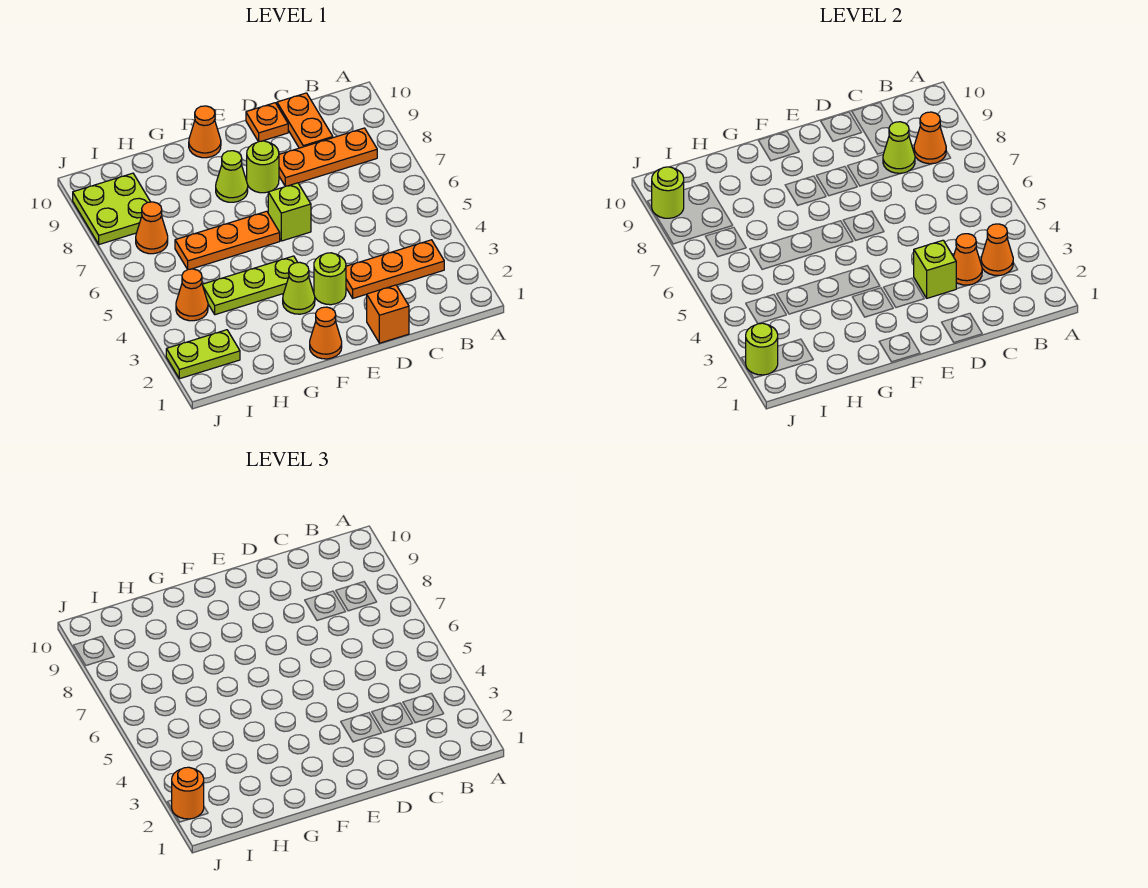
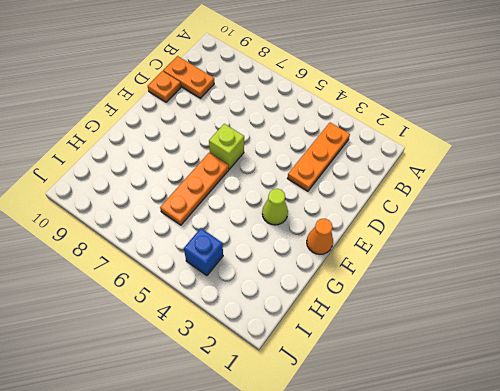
blue 1x1 brick [184,228,223,275] -> orange 1x1 cone [176,269,208,321]
none -> orange 1x3 plate [279,128,377,186]
none -> orange 1x1 brick [367,285,409,343]
none -> lime 1x1 round brick [314,253,346,305]

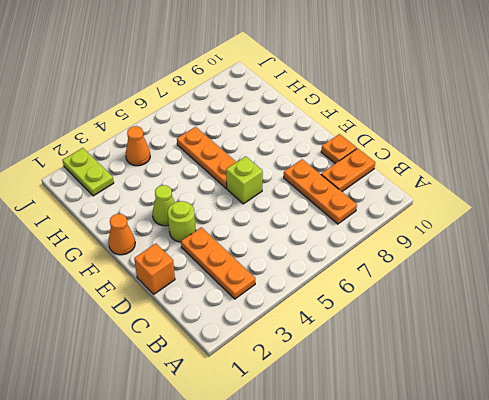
none -> lime 1x1 round brick [247,141,279,193]
none -> lime 1x3 plate [202,256,298,315]
none -> lime 1x1 cone [216,151,248,202]

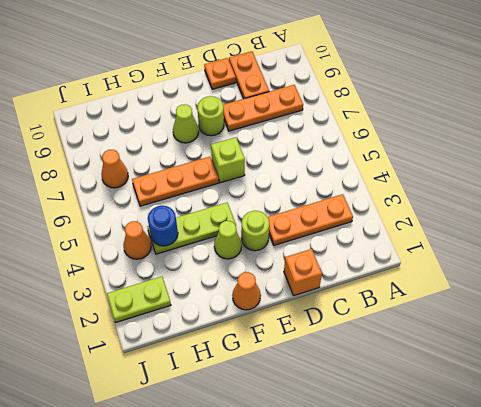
blue 1x1 round brick [148,206,178,246] -> none
none -> orange 1x1 cone [189,106,221,158]
none -> lime 2x2 plate [73,173,150,244]
none -> orange 1x1 cone [981,224,1013,275]

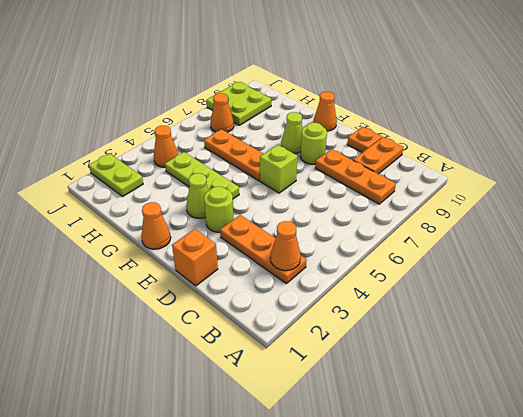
none -> orange 1x1 cone [914,112,946,164]
none -> orange 1x1 cone [953,234,982,285]
none -> lime 1x1 cone [883,122,915,173]

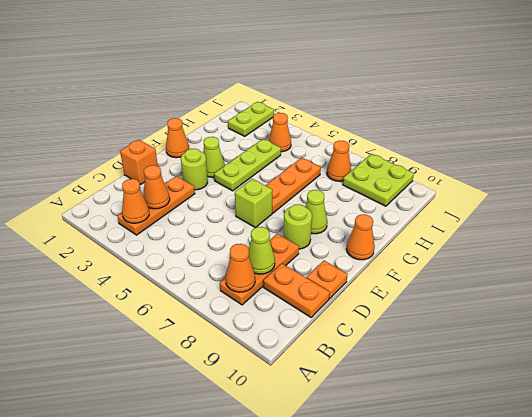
none -> lime 1x1 brick [914,240,956,298]
none -> lime 1x1 round brick [745,323,778,375]
none -> lime 1x1 round brick [652,167,684,218]

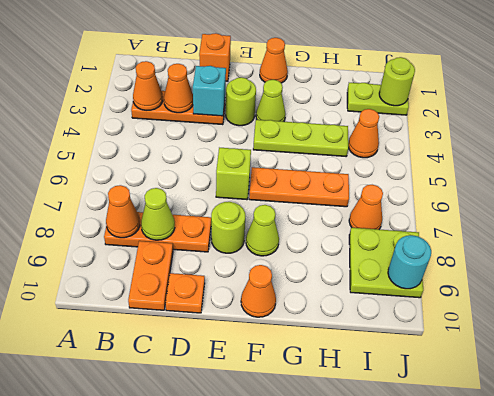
cyan 1x1 brick [193,66,226,116] -> lime 1x1 brick [914,240,956,298]
cyan 1x1 round brick [388,235,431,289] -> lime 1x1 round brick [652,167,684,218]
none -> orange 1x1 round brick [171,767,204,819]

